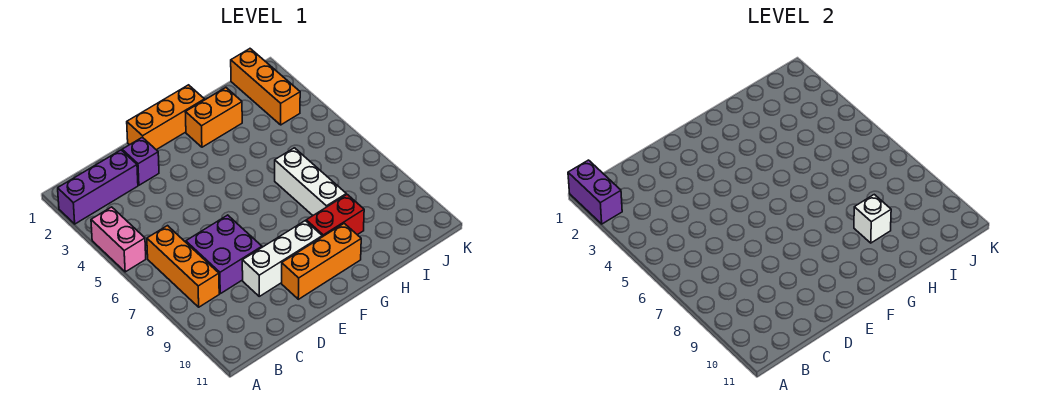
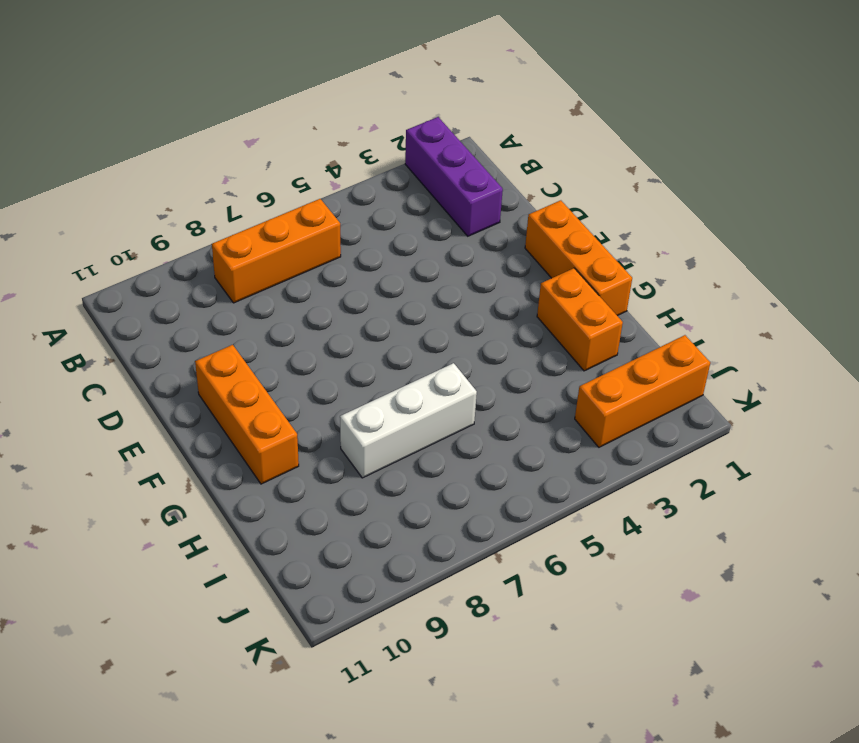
none -> pink 1x2 brick [91,207,146,272]
none -> purple 2x2 brick [186,215,262,294]
none -> purple 1x1 brick [122,137,159,185]

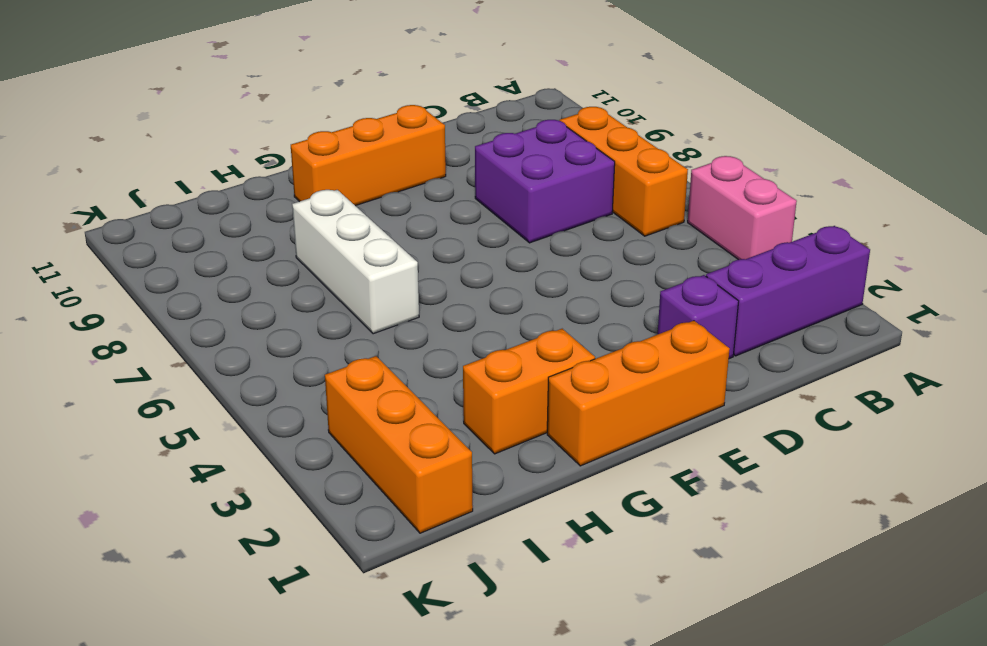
none -> white 1x3 brick [242,221,322,296]
none -> red 1x2 brick [306,195,364,237]
none -> purple 1x2 brick [568,160,622,224]

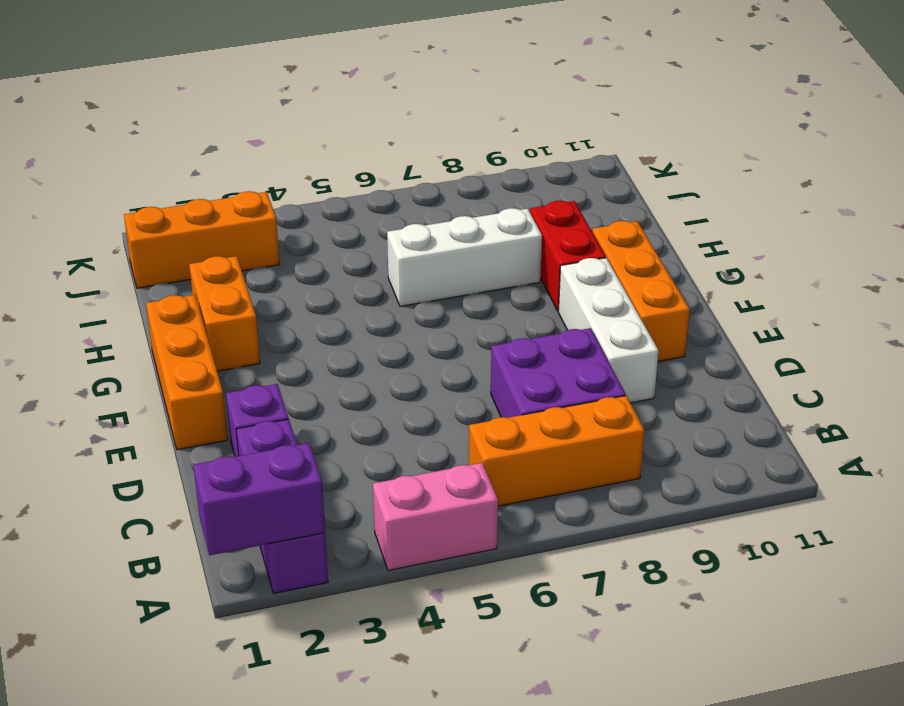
none -> white 1x1 brick [854,195,891,243]

